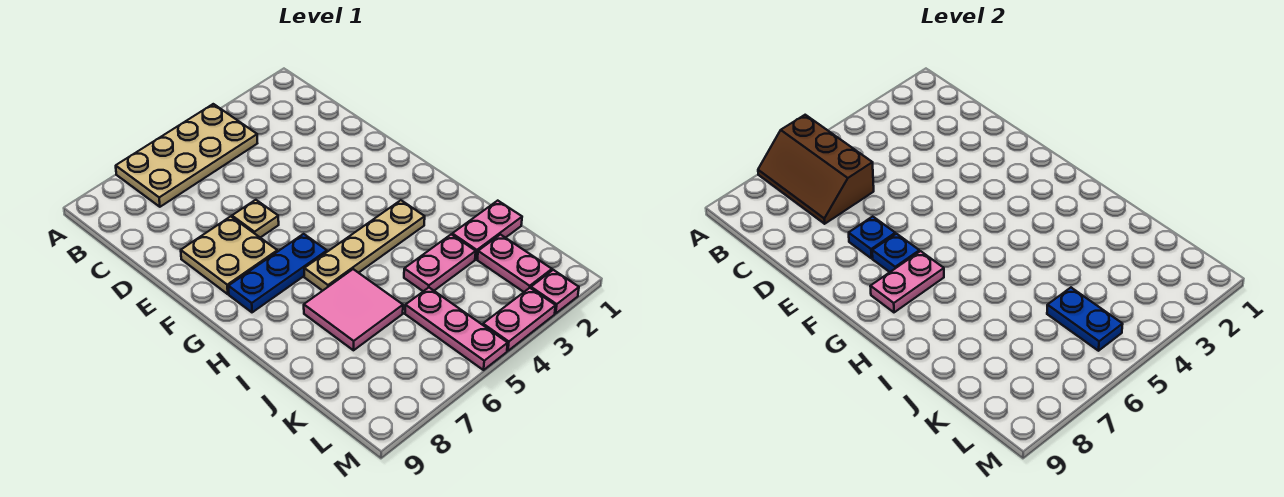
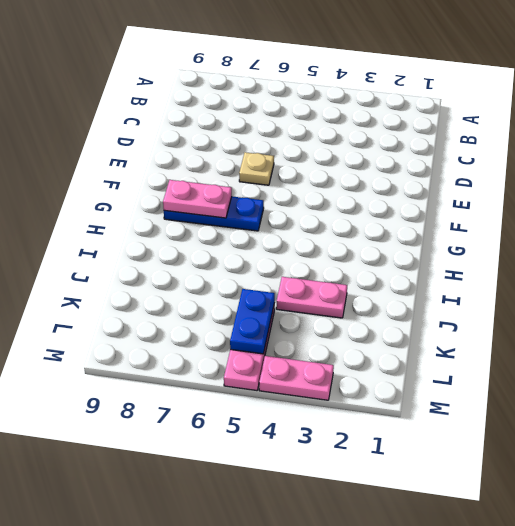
none -> tan 2x4 plate [116,104,257,207]
none -> tan 2x2 plate [181,216,277,294]
none -> tan 1x4 plate [304,200,425,291]

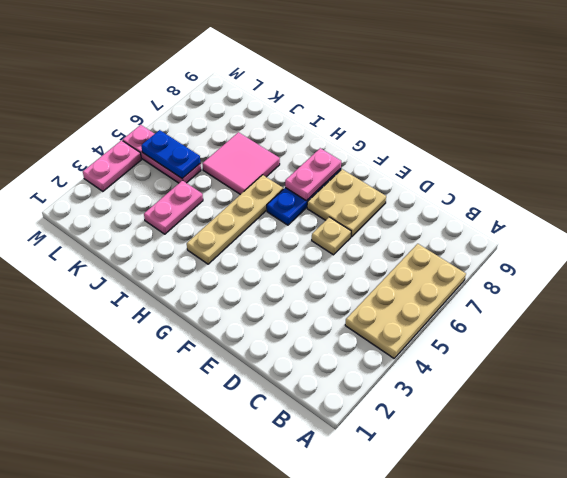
none -> pink 1x2 plate [452,201,522,259]
none -> pink 1x2 plate [477,235,552,292]
none -> pink 1x1 plate [531,270,579,313]

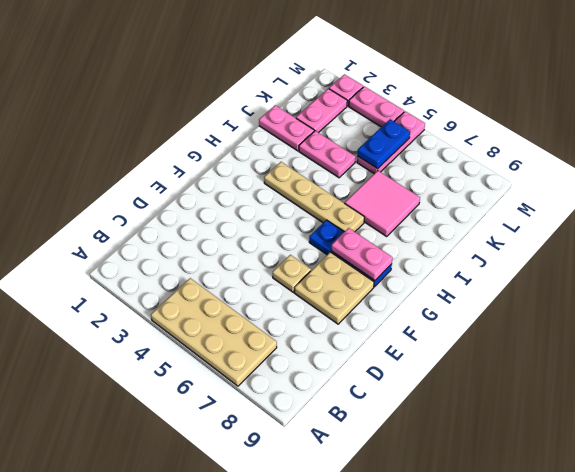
none -> brown 2x3 slope [758,115,874,224]
none -> blue 1x1 plate [849,216,895,258]
none -> blue 1x1 plate [872,234,919,272]

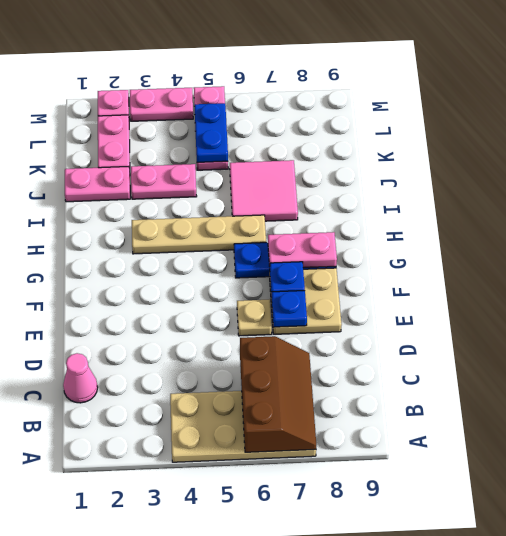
pink 1x1 cone [63,353,98,403] -> none

